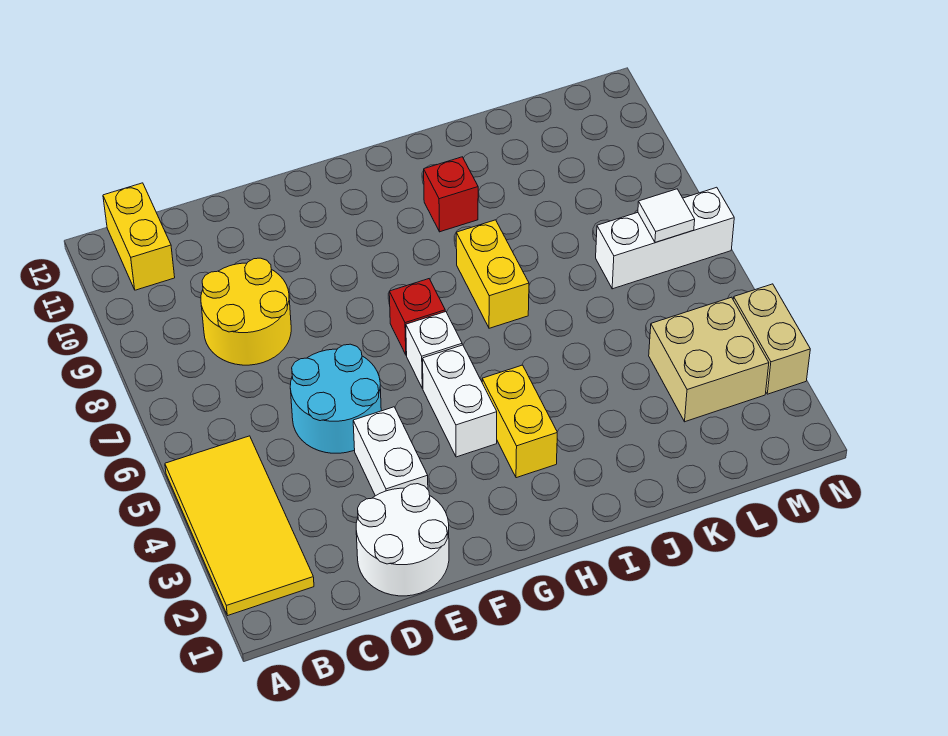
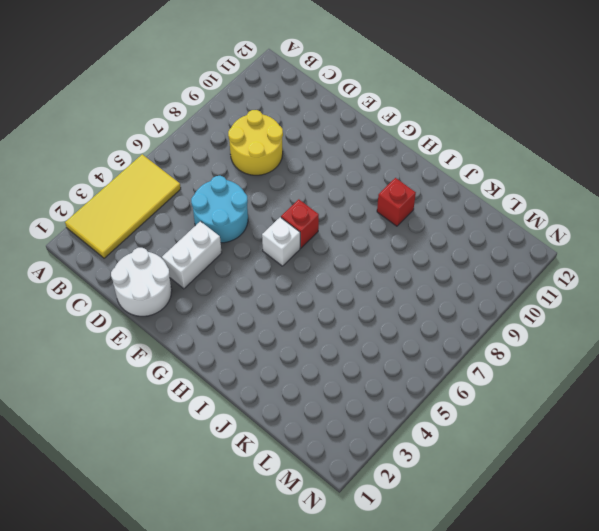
none -> yellow 1x2 brick [103,183,175,290]
none -> white 1x2 brick [423,345,497,457]
none -> yellow 1x2 brick [482,365,557,478]

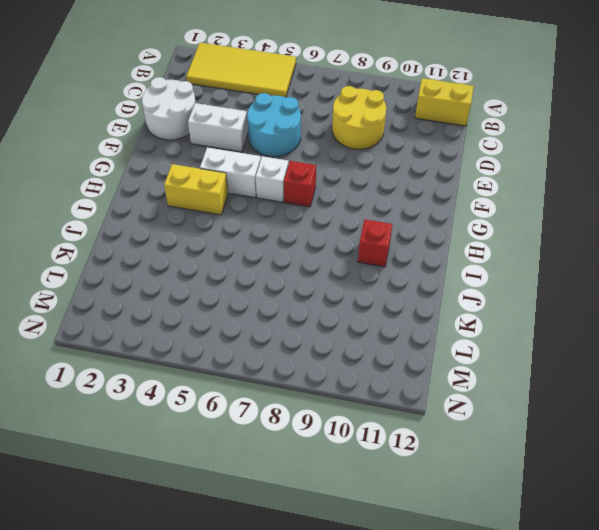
none -> yellow 1x2 brick [456,220,529,328]
none -> tan 2x2 brick [649,297,769,422]
none -> white 1x3 brick [596,187,734,289]

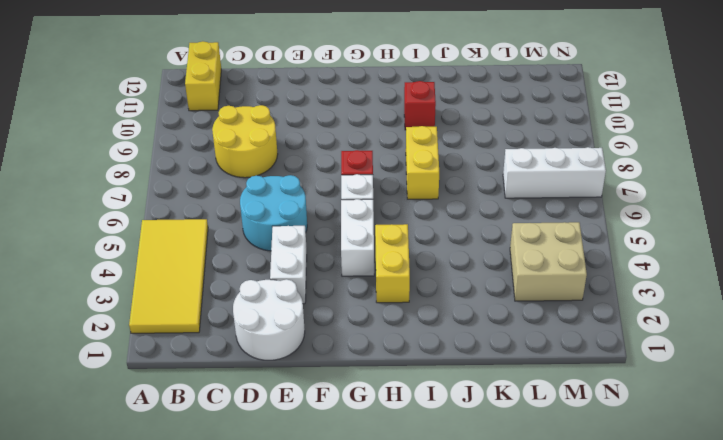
none -> tan 1x2 brick [733,284,810,394]
none -> white 1x1 tile [638,189,695,243]

